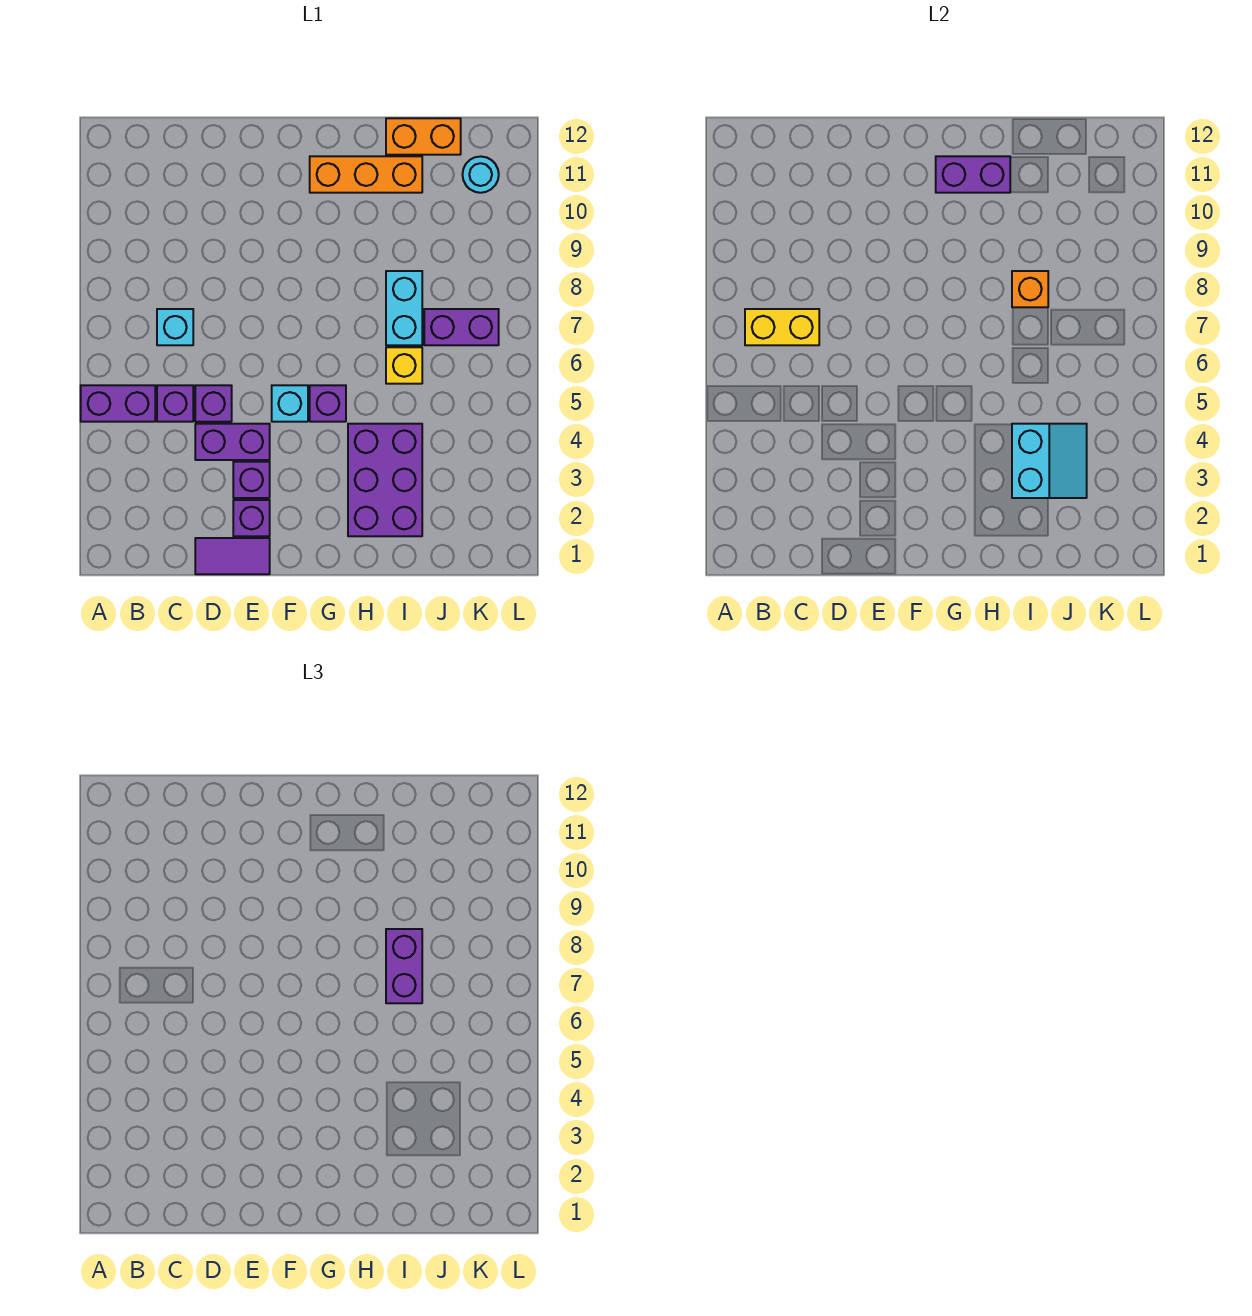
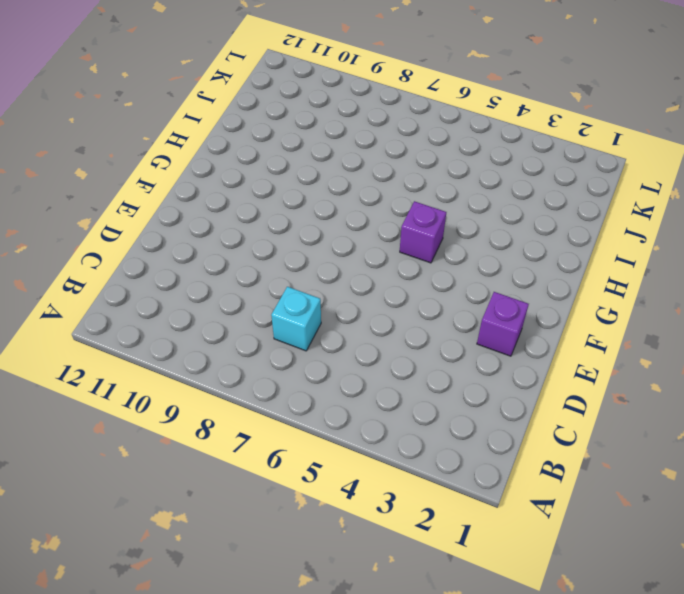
none -> purple 1x2 brick [81,385,155,422]
none -> purple 1x1 brick [157,385,193,422]
none -> purple 1x2 tile [195,538,270,574]

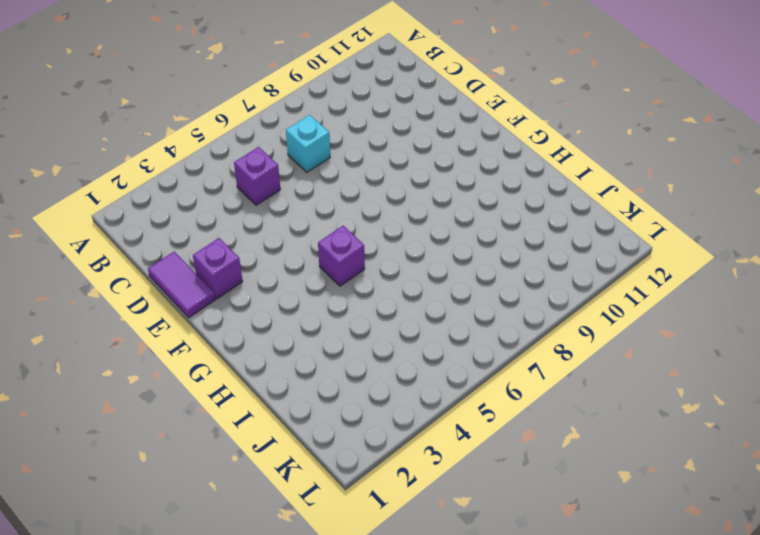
none -> purple 1x2 brick [81,385,155,422]
none -> purple 1x2 brick [195,424,270,460]
none -> purple 1x1 brick [195,385,232,422]

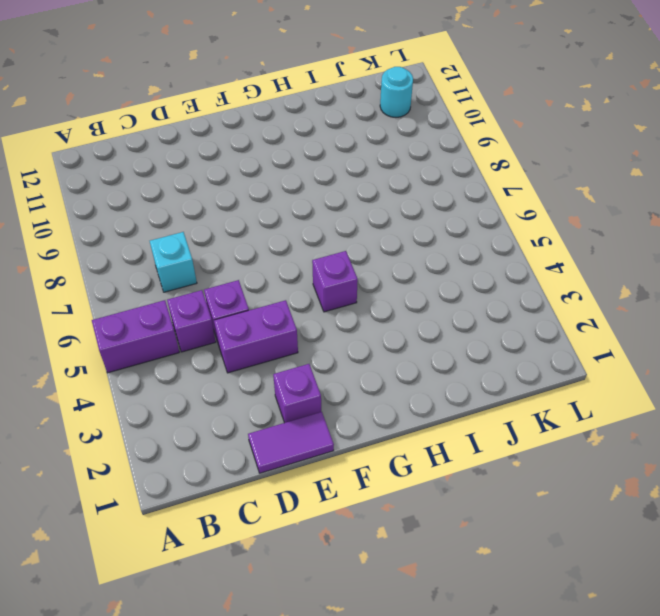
none -> purple 1x1 brick [233,462,270,498]
none -> cyan 1x1 brick [272,385,308,422]
none -> orange 1x3 brick [310,156,422,193]

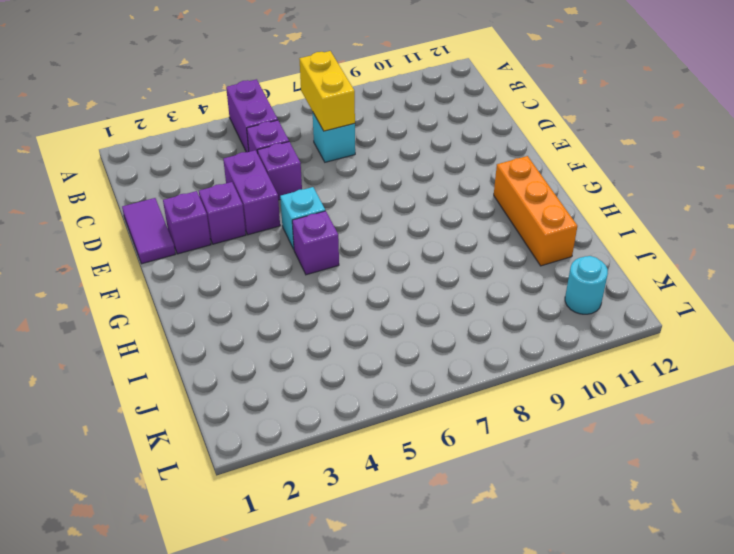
none -> purple 2x3 brick [348,424,422,536]
none -> yellow 1x1 brick [386,347,422,384]
none -> cyan 1x2 brick [386,271,422,345]

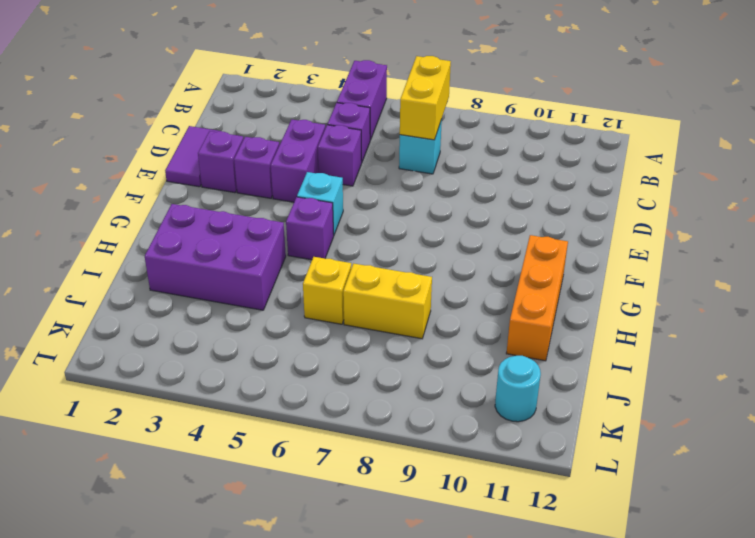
yellow 1x2 brick [343,264,432,339] -> cyan 1x2 brick [386,271,422,345]
none -> orange 1x2 brick [386,118,461,155]
none -> purple 1x2 brick [424,309,499,345]
none -> purple 1x2 brick [936,156,1010,193]

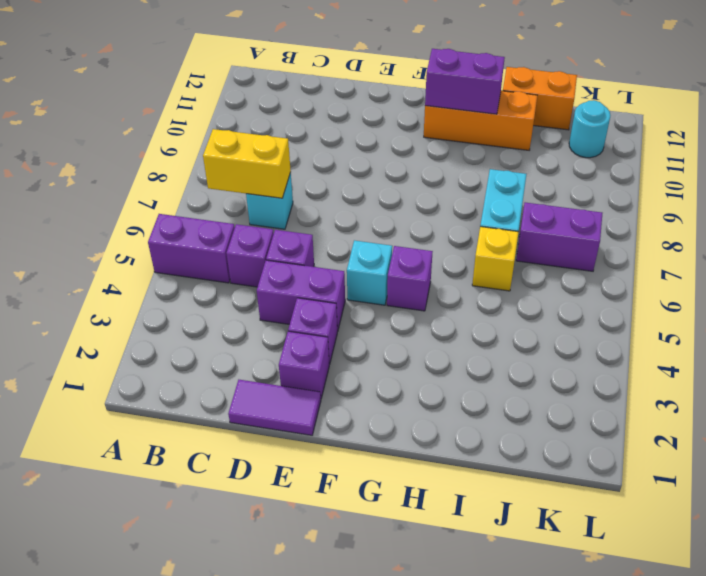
none -> purple 2x3 brick [348,424,422,536]
none -> cyan 2x2 slope [1012,424,1087,498]
none -> orange 1x1 brick [1012,271,1048,307]

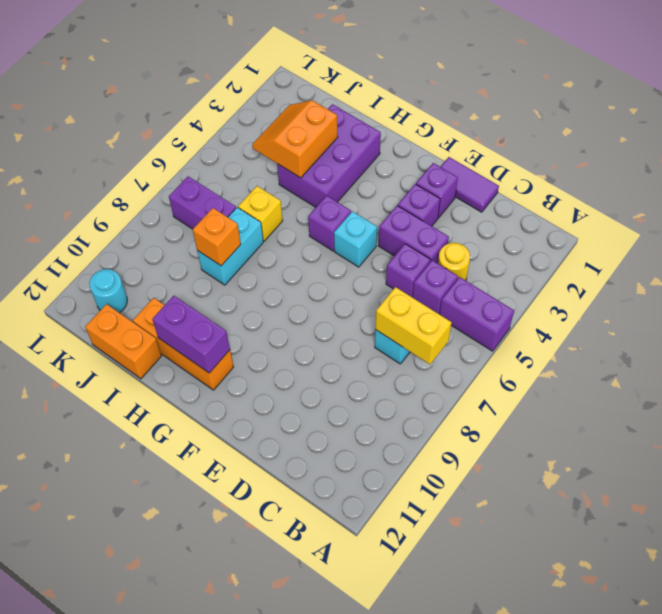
yellow 1x1 round brick [438,243,470,281] -> none
orange 2x2 slope [252,100,338,178] -> cyan 2x2 slope [1012,424,1087,498]
none -> purple 1x2 brick [386,929,422,1003]

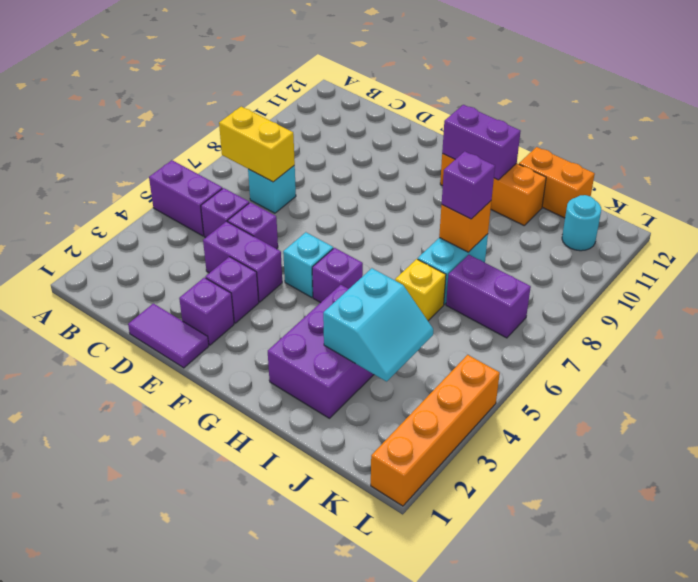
purple 1x1 brick [442,151,495,219] -> purple 1x2 brick [386,929,422,1003]
orange 1x4 brick [371,355,500,506] -> none

